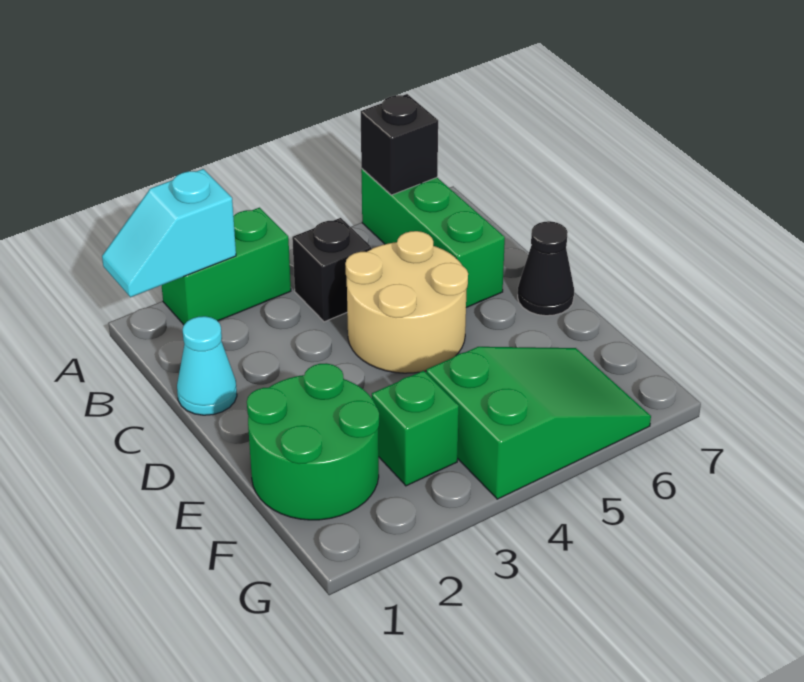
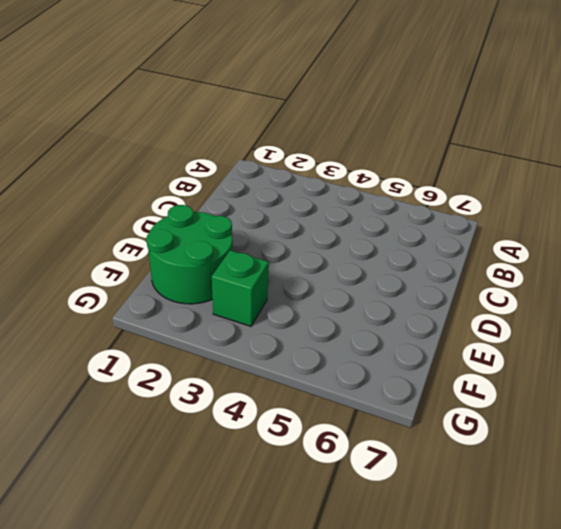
none -> green 1x2 brick [162,208,291,325]
none -> green 1x3 brick [361,169,505,308]

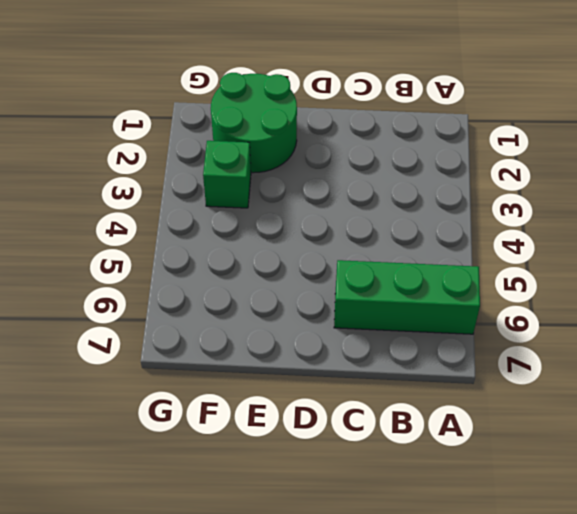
none -> green 1x2 brick [162,208,291,325]
none -> black 1x1 brick [292,218,371,322]

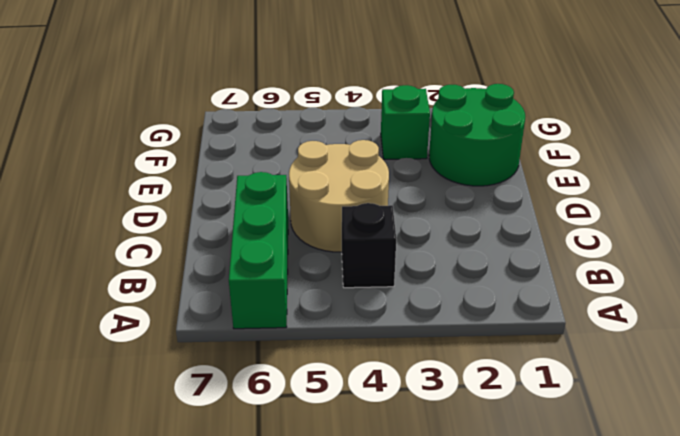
none -> green 1x2 brick [162,208,291,325]
none -> cyan 1x1 cone [177,316,237,415]

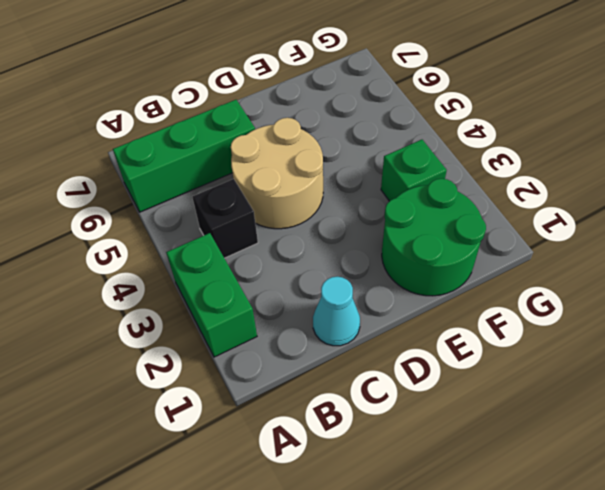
none -> black 1x1 cone [518,221,574,316]
none -> green 2x3 slope [426,347,651,499]

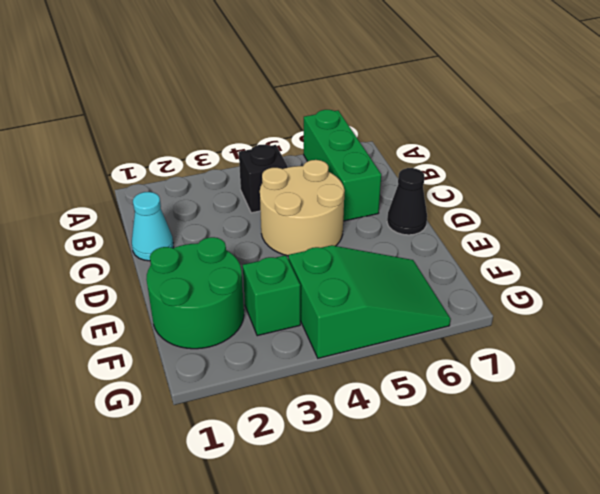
none -> green 1x2 brick [162,208,291,325]
none -> cyan 1x2 slope [102,169,236,297]

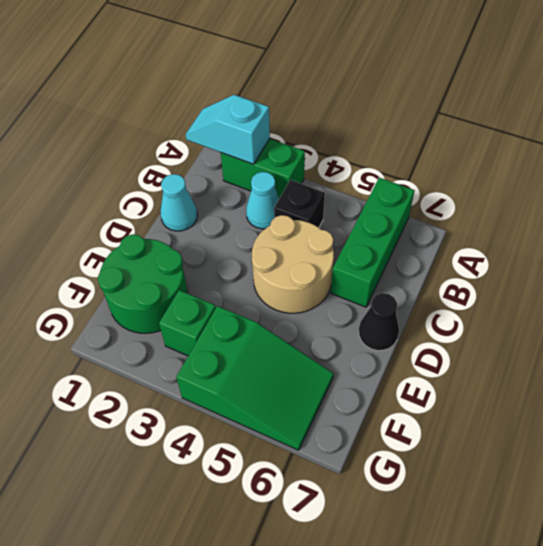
cyan 1x1 cone [246,172,279,229] -> none
none -> black 1x1 brick [361,94,438,195]

